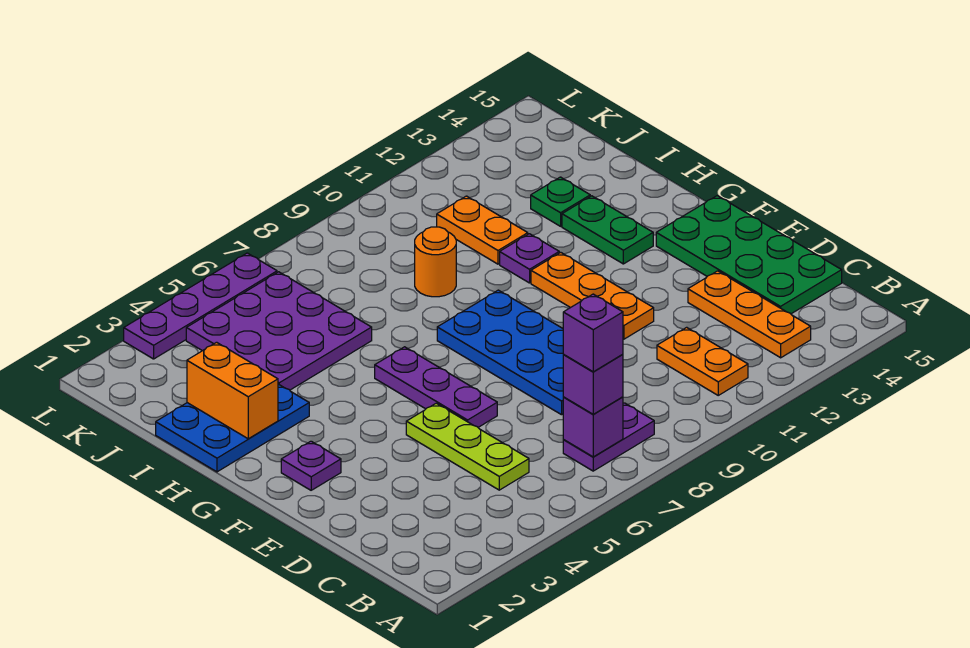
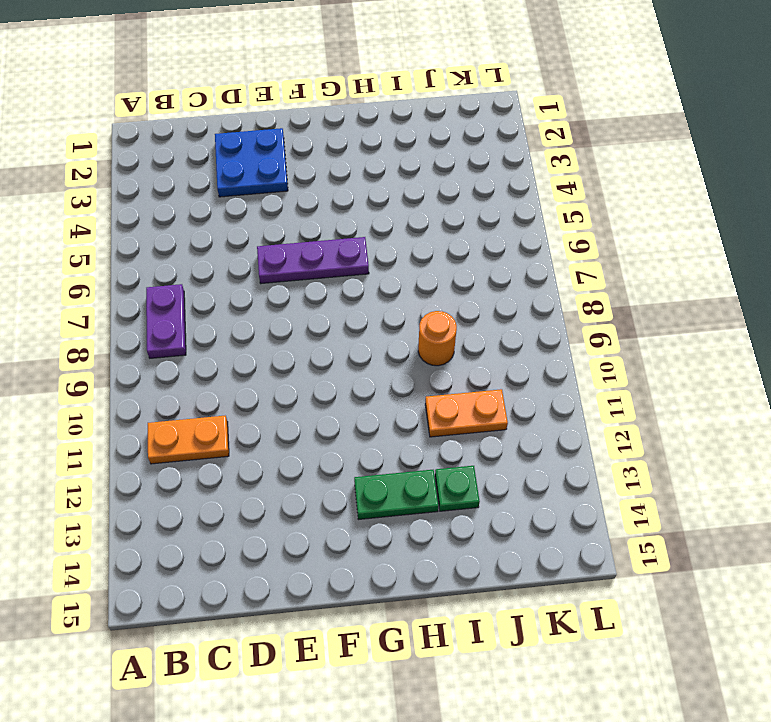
blue 2x2 plate [215,128,288,197] -> none
none -> orange 1x3 plate [688,271,811,358]
none -> lime 1x3 plate [406,403,529,490]
none -> green 2x4 plate [656,196,842,314]

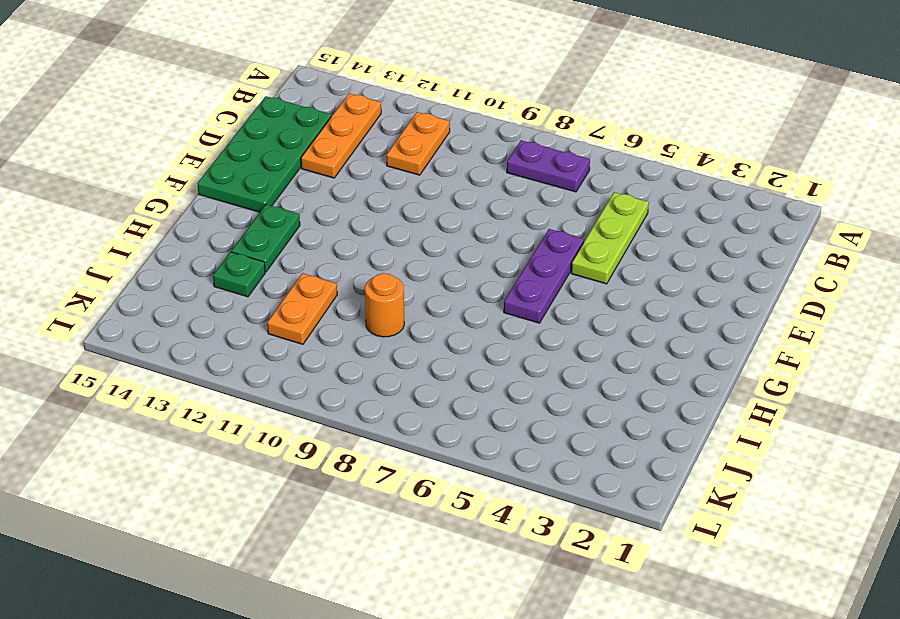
none -> blue 2x4 plate [437,290,563,415]
none -> orange 1x3 plate [531,252,654,339]
none -> purple 1x1 plate [281,441,341,490]

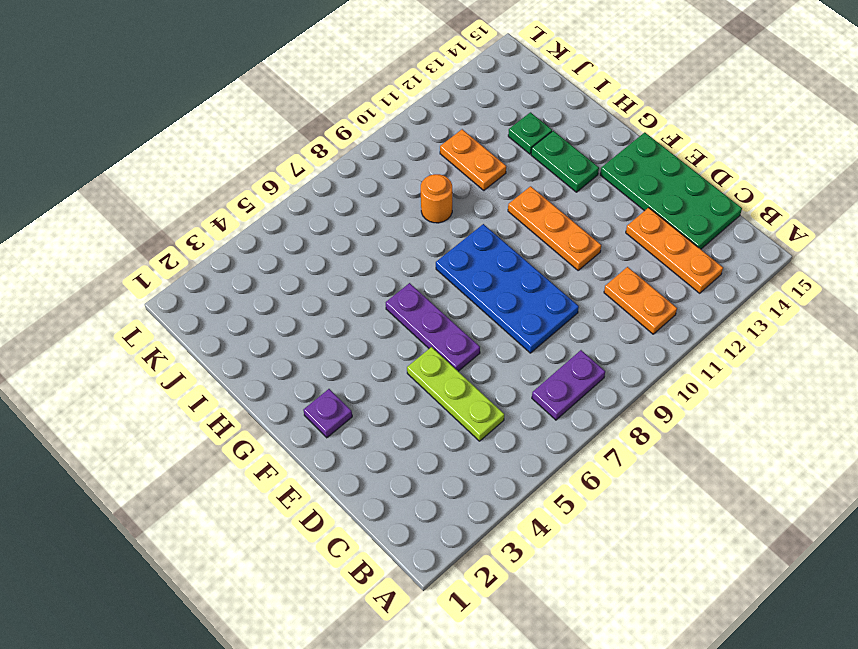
none -> blue 2x3 plate [156,384,309,472]
none -> purple 1x1 plate [500,234,559,283]
none -> purple 3x3 plate [186,272,372,390]

